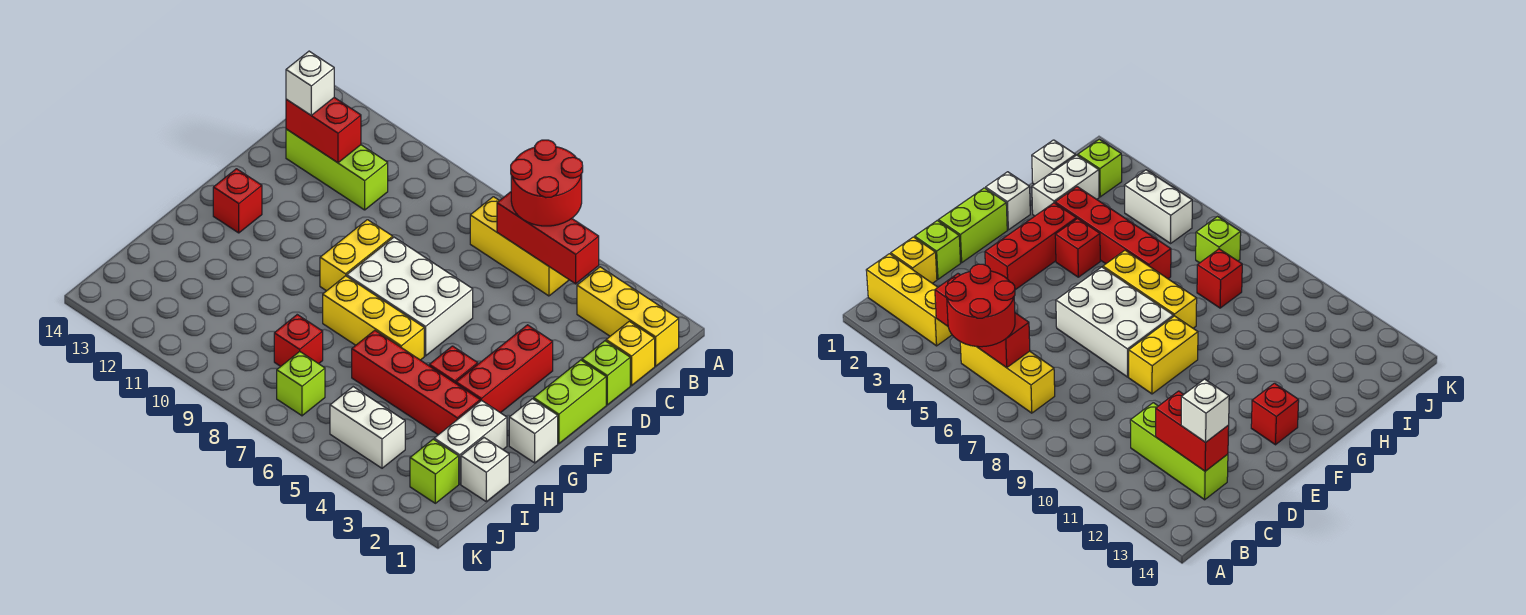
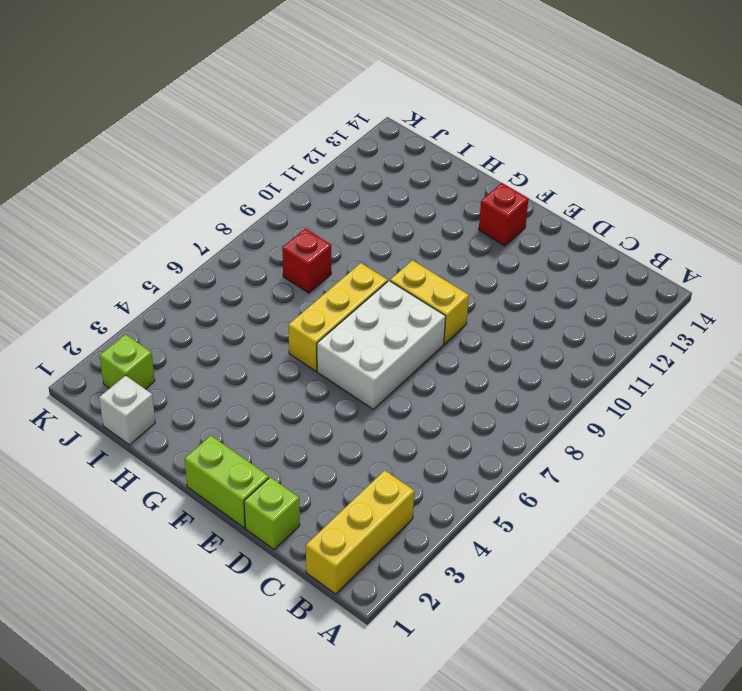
none -> yellow 1x3 brick [470,197,569,296]
none -> yellow 1x1 brick [606,321,655,386]
none -> lime 1x3 brick [286,129,388,210]

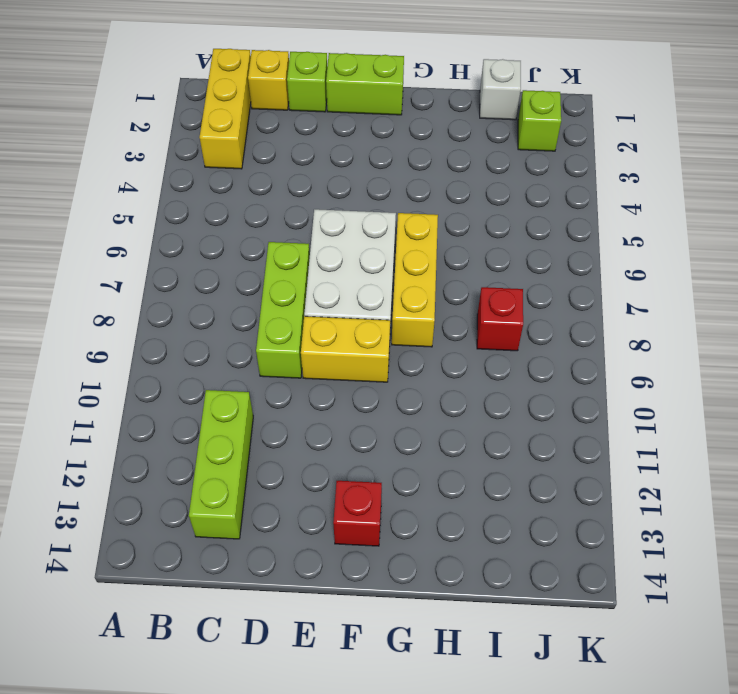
lime 1x3 brick [256,242,310,378] -> none
none -> yellow 1x3 brick [470,197,569,296]
none -> red 1x3 brick [456,325,553,413]
none -> white 1x1 brick [509,399,558,463]

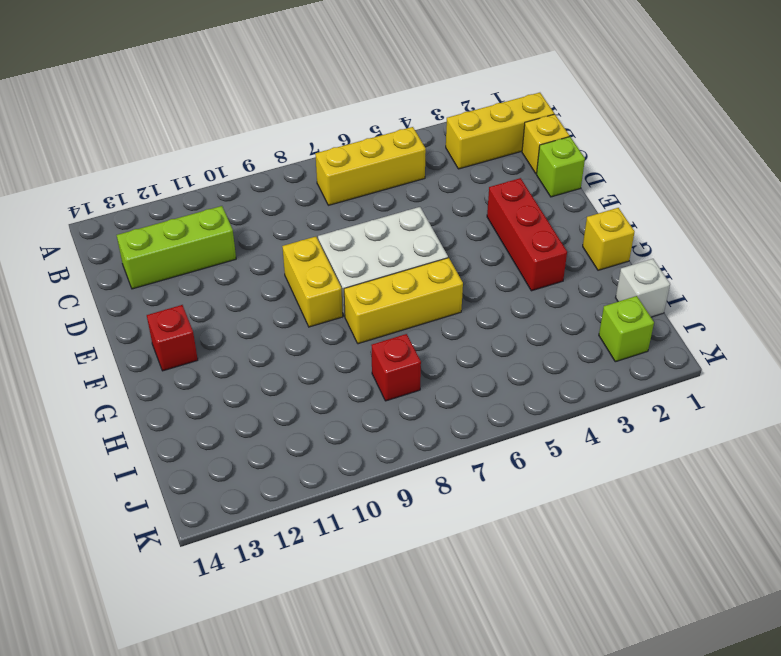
yellow 1x1 brick [583,208,635,270] -> white 1x1 brick [509,399,558,463]
none -> lime 1x2 brick [534,360,606,444]
none -> red 1x1 brick [429,346,478,383]
none -> white 1x2 brick [434,400,507,484]

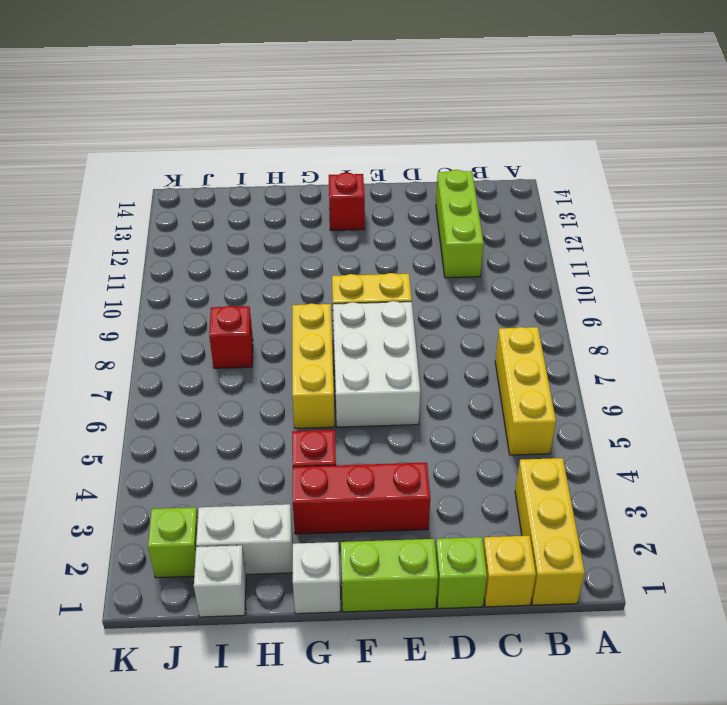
none -> red 1x4 brick [352,330,480,435]
none -> white 1x2 brick [330,387,405,468]
none -> lime 1x1 brick [277,352,325,416]

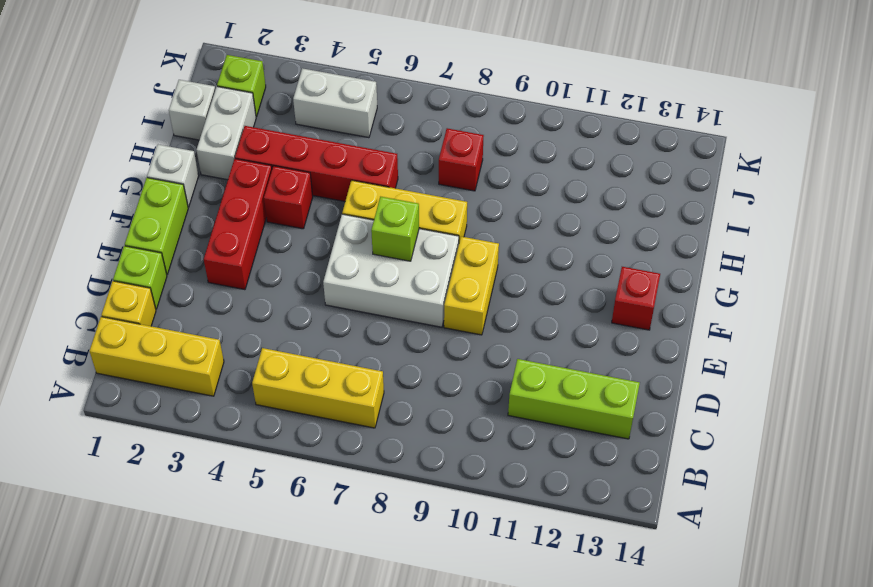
lime 1x1 brick [371,197,419,261] -> lime 1x1 brick moved to [277,352,325,416]
none -> red 1x3 brick [497,192,599,284]
none -> red 1x2 brick [286,98,361,163]
none -> red 2x2 round brick [511,140,583,226]

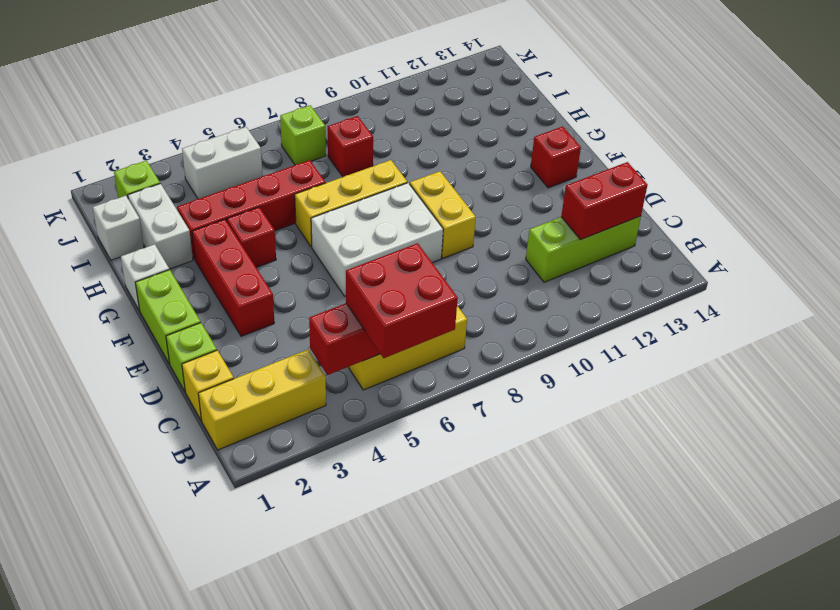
red 2x2 brick [346,243,458,358] -> red 2x2 round brick [511,140,583,226]
none -> white 1x1 brick [286,51,334,115]

